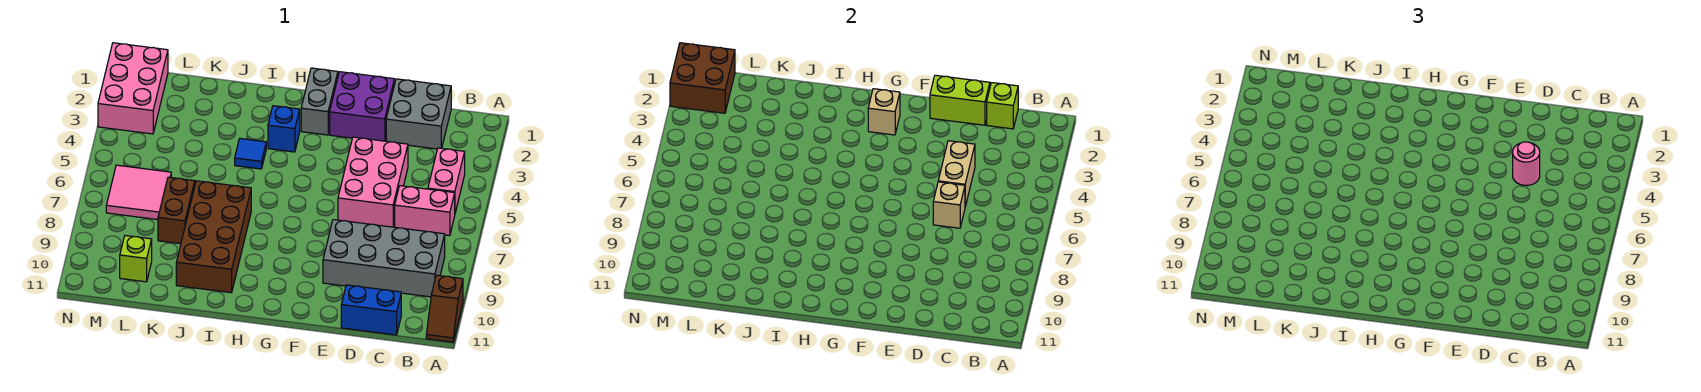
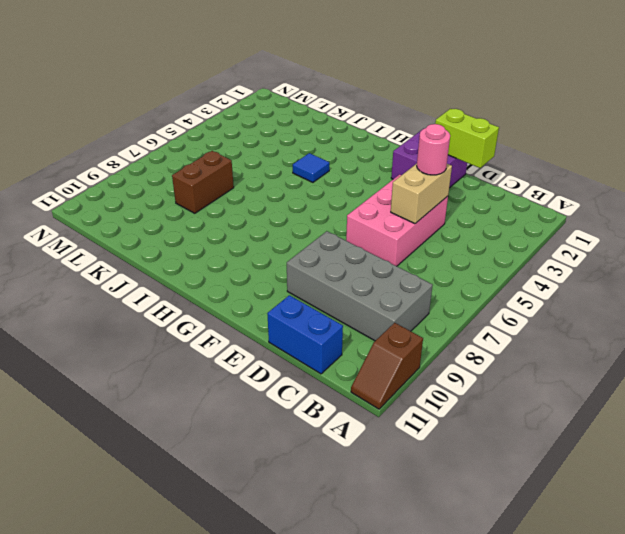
none -> pink 1x2 brick [428,148,465,213]
none -> pink 1x2 brick [395,186,455,236]
none -> grey 2x2 brick [386,79,451,149]

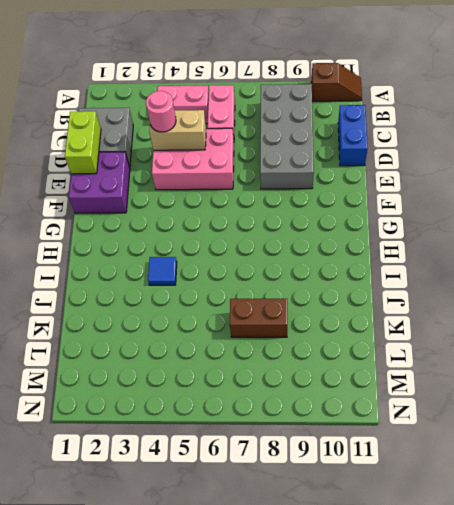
none -> grey 1x2 brick [301,68,338,135]
none -> blue 1x1 brick [268,106,300,152]
none -> brown 2x4 brick [176,181,251,293]

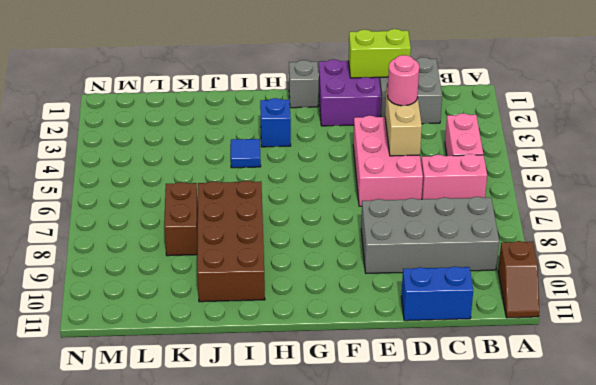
grey 1x1 brick [289,60,319,108] -> grey 1x2 brick [301,68,338,135]
none -> pink 2x2 tile [106,165,171,220]
none -> lime 1x1 brick [120,236,152,282]
none -> pink 2x3 brick [98,43,168,134]

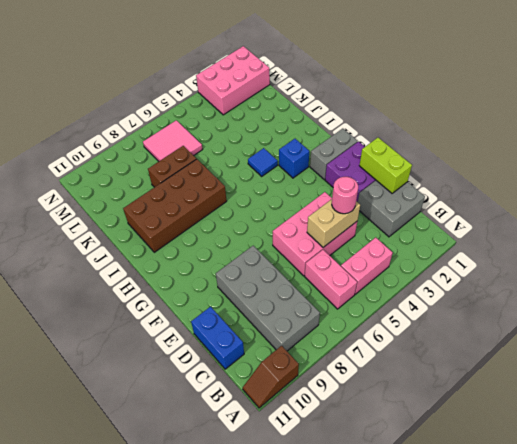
none -> lime 1x1 brick [120,236,152,282]
none -> lime 1x1 brick [987,83,1018,129]
none -> tan 1x1 brick [933,182,965,228]

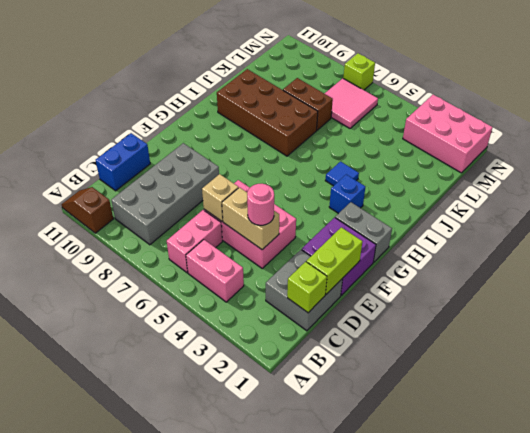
lime 1x1 brick [343,53,375,90] -> lime 1x1 brick moved to [120,236,152,282]
none -> tan 1x1 brick [868,89,900,135]
none -> brown 2x2 brick [670,43,735,113]

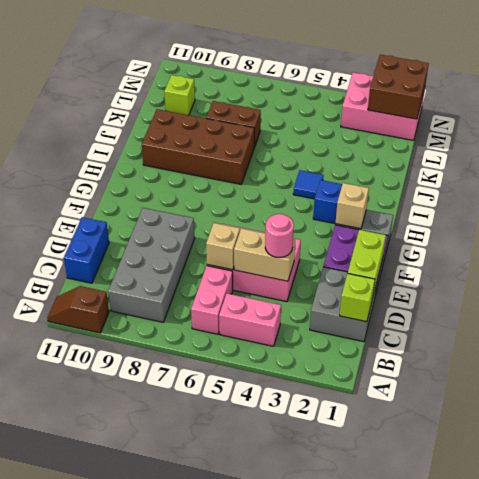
none -> pink 2x2 tile [106,165,171,220]

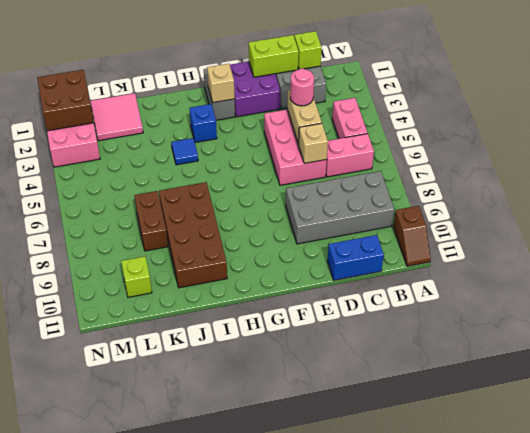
pink 2x2 tile [90,93,143,141] -> pink 2x2 tile moved to [106,165,171,220]

